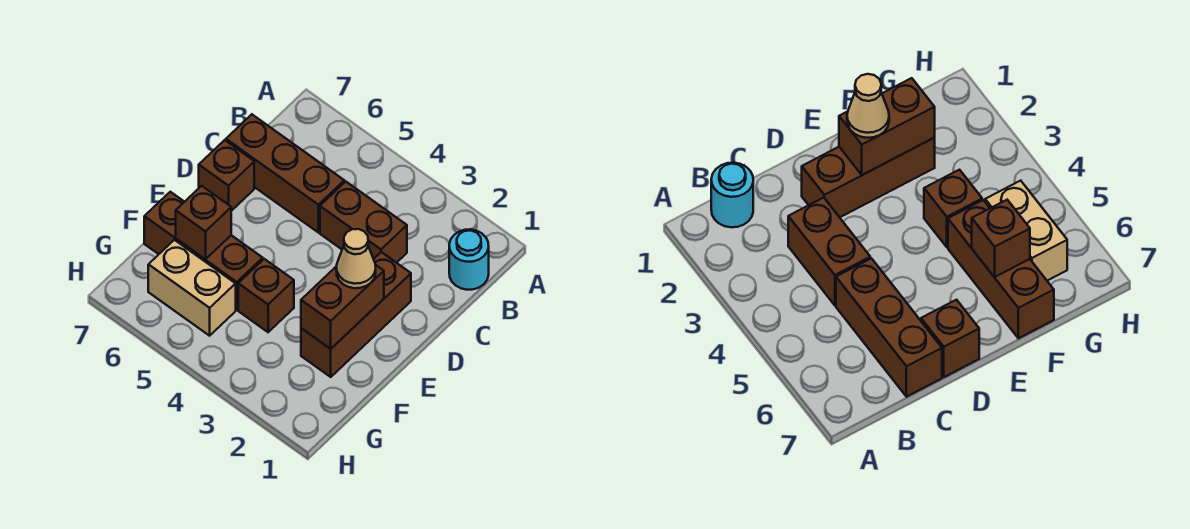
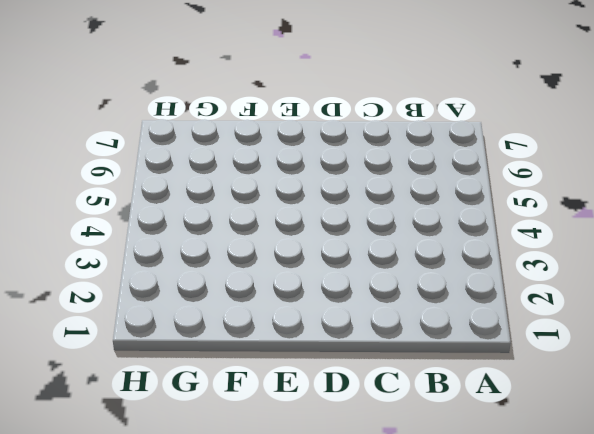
none -> cyan 1x1 round brick [449,229,489,290]
none -> brown 1x2 brick [320,182,407,263]

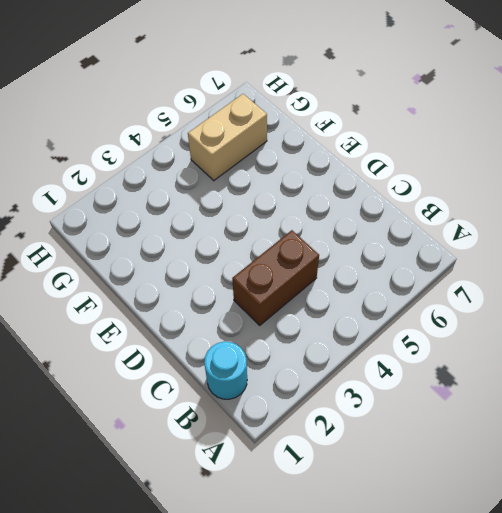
none -> brown 1x3 brick [226,114,344,232]
none -> brown 1x3 brick [301,252,411,377]

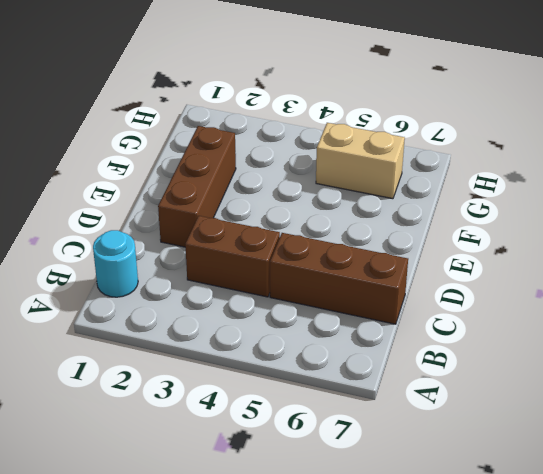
none -> brown 1x1 brick [199,140,254,211]
none -> brown 1x1 brick [238,259,294,332]

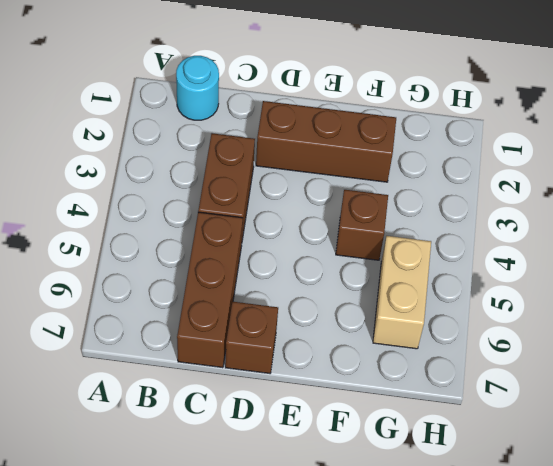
none -> brown 1x3 brick [144,192,263,310]
none -> brown 1x2 brick [301,265,384,349]

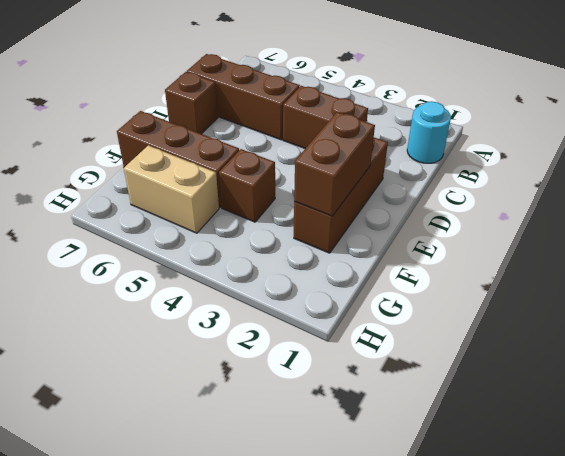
none -> brown 1x1 brick [176,186,231,260]
none -> tan 1x1 cone [336,229,376,288]

